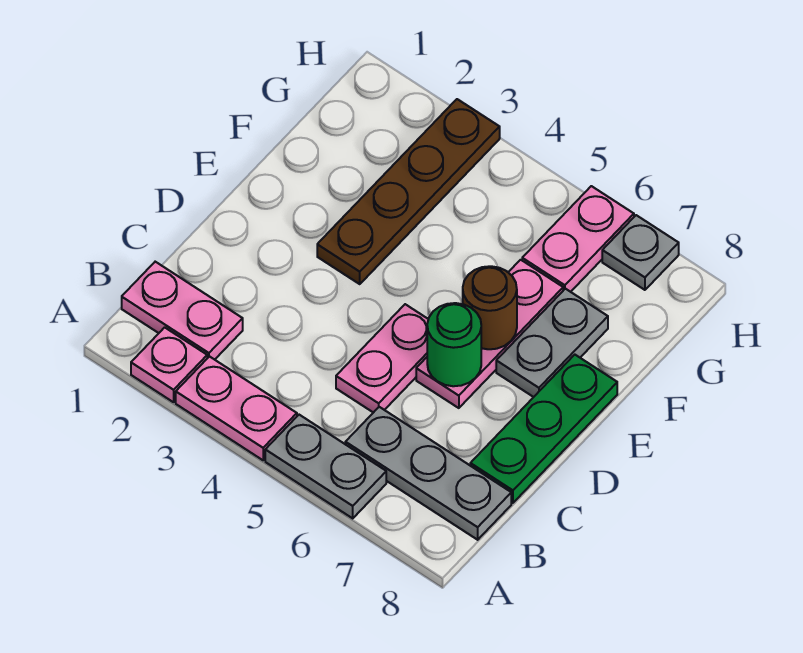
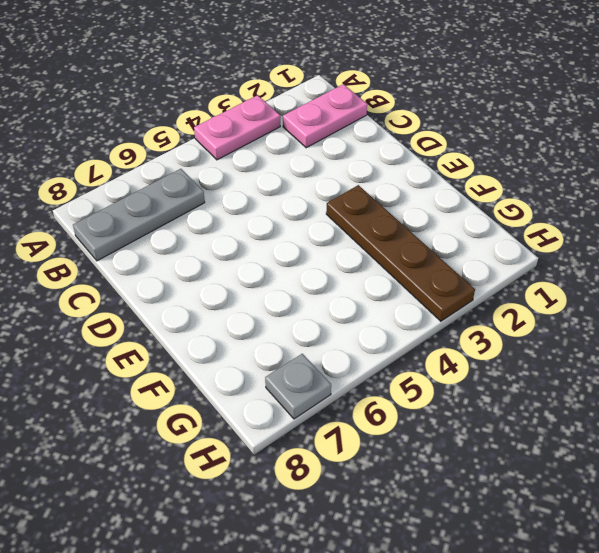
none -> pink 1x1 plate [131,327,207,402]
none -> grey 1x2 plate [265,415,386,518]
none -> pink 1x2 plate [336,304,428,413]

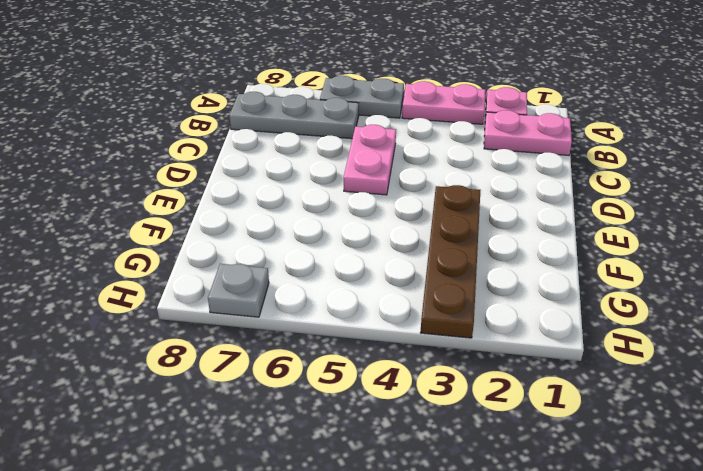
none -> green 1x3 plate [470,355,617,503]
none -> pink 1x3 plate [416,260,563,408]
none -> grey 1x2 plate [496,289,608,397]

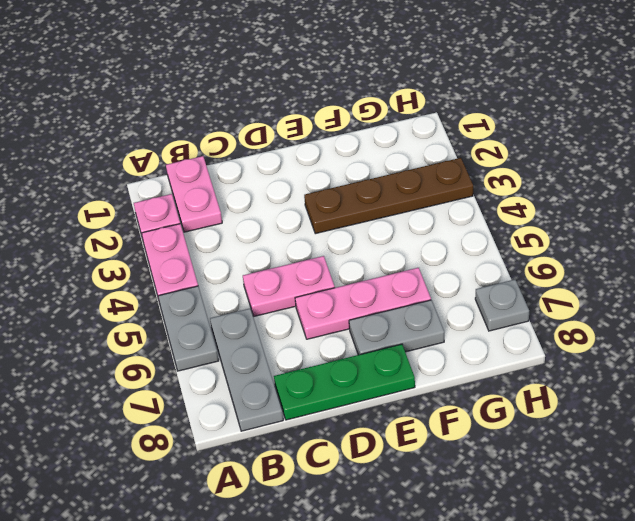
none -> pink 1x2 plate [522,186,634,292]
none -> green 1x1 round brick [427,303,481,386]
none -> brown 1x1 round brick [463,266,517,349]

